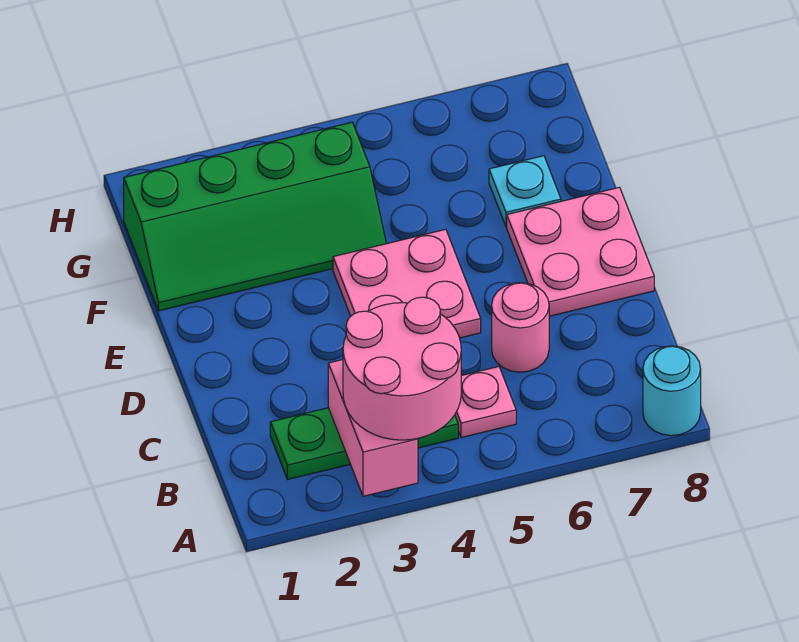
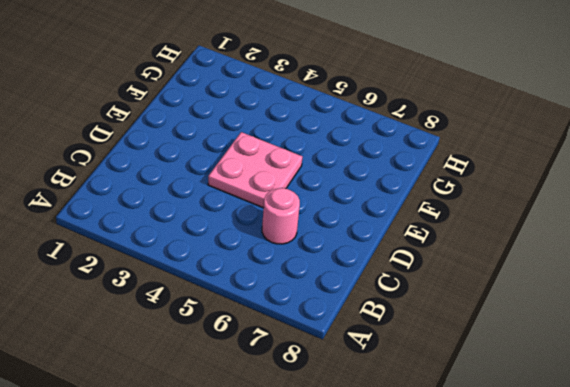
none -> cyan 1x1 round brick [643,346,701,436]
none -> green 1x3 plate [270,408,458,480]

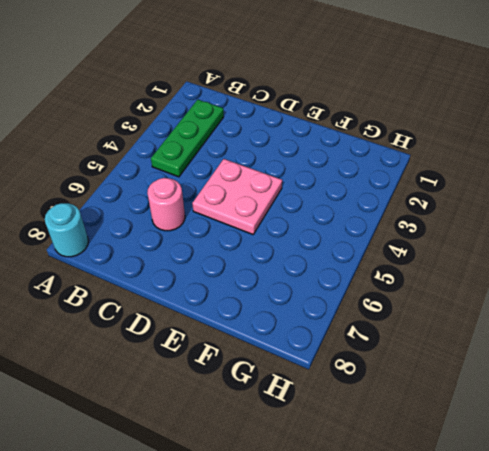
none -> pink 1x1 plate [455,367,516,438]
none -> pink 2x2 plate [507,187,654,316]

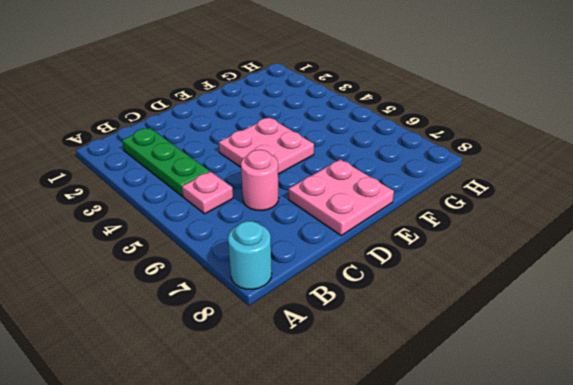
none -> green 2x4 slope [124,122,386,311]
none -> cyan 1x1 plate [489,156,561,227]

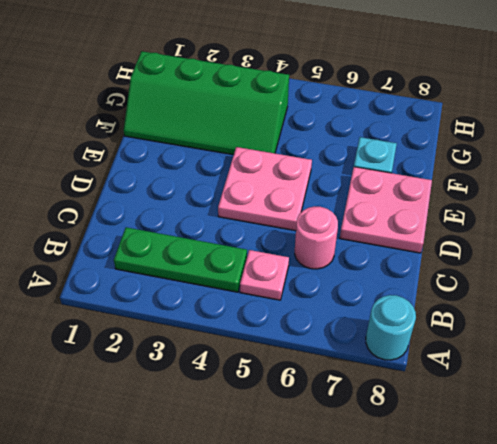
none -> pink 1x2 brick [328,360,418,496]
none -> pink 2x2 round brick [343,297,461,440]

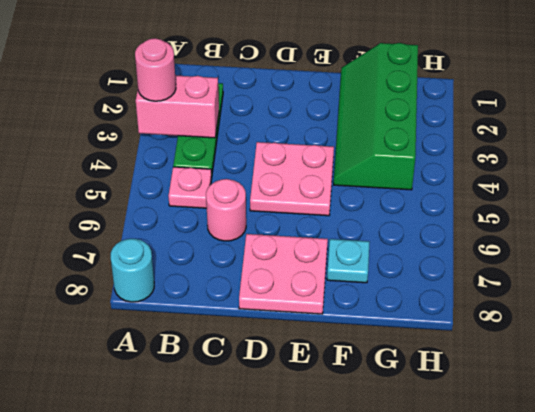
pink 1x1 round brick [135,38,176,101] -> pink 2x2 round brick [343,297,461,440]

